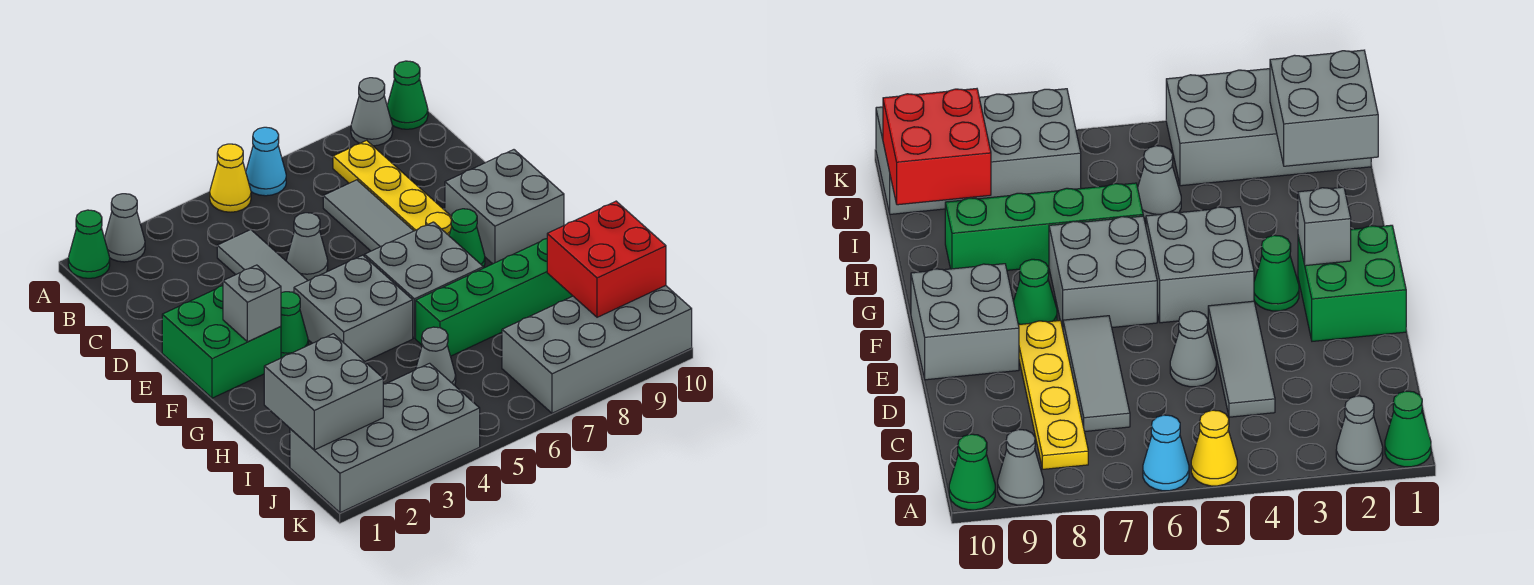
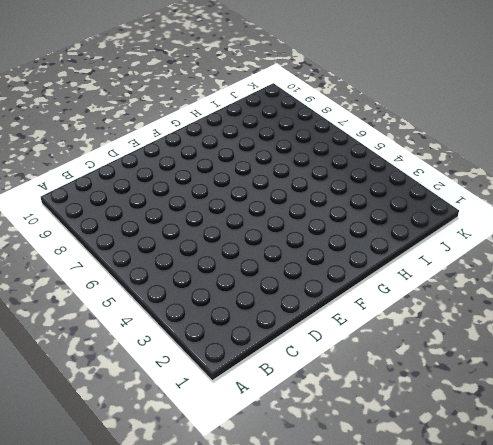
none -> green 1x1 cone [68,210,110,278]
none -> grey 1x1 cone [104,194,145,262]
none -> yellow 1x1 cone [210,144,251,212]

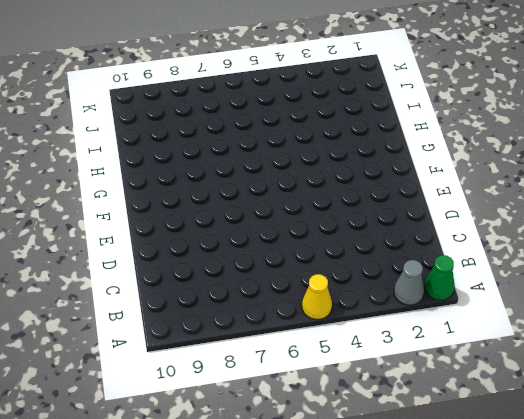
none -> cyan 1x1 cone [246,127,286,196]
none -> grey 1x1 cone [351,78,393,146]
none -> green 1x1 cone [387,61,428,129]

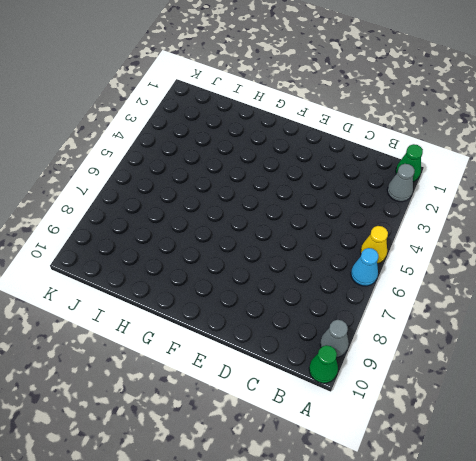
none -> yellow 1x4 plate [333,140,452,235]
none -> grey 1x3 tile [217,229,308,293]
none -> grey 1x3 tile [323,180,413,251]

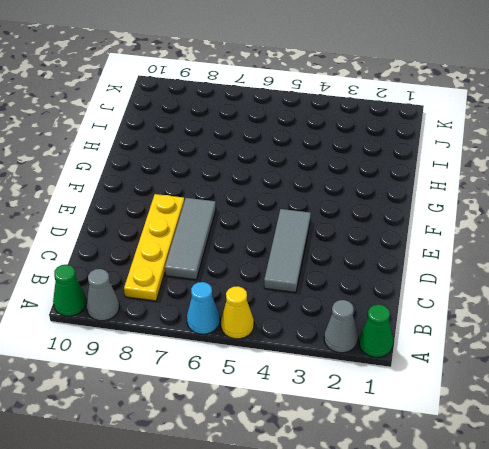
none -> grey 1x1 cone [286,213,328,281]
none -> green 2x2 brick [162,286,281,398]
none -> grey 2x2 brick [445,150,564,264]

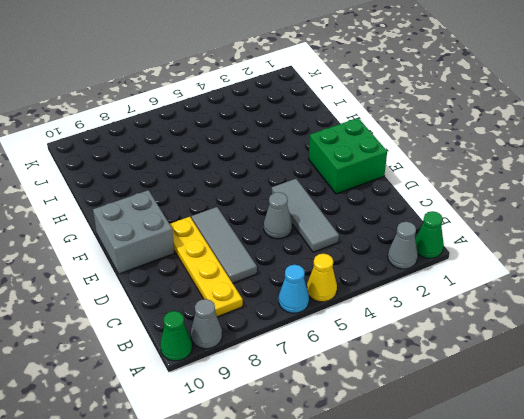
none -> green 1x1 cone [281,292,308,358]
none -> grey 2x2 brick [294,255,413,361]
none -> grey 2x2 brick [365,222,483,338]

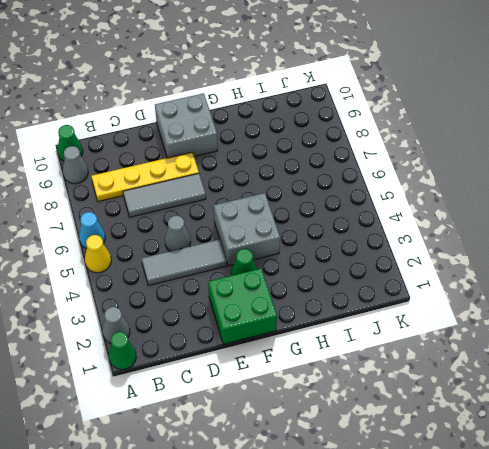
none -> grey 2x2 brick [365,222,483,338]
none -> green 1x1 cone [449,209,485,268]
none -> green 1x4 brick [416,239,572,356]

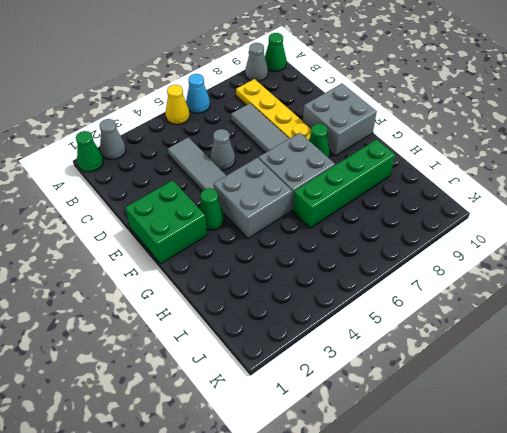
none -> grey 1x1 cone [416,327,456,385]
none -> grey 2x4 brick [290,363,480,513]
none -> grey 2x4 brick [502,286,692,413]

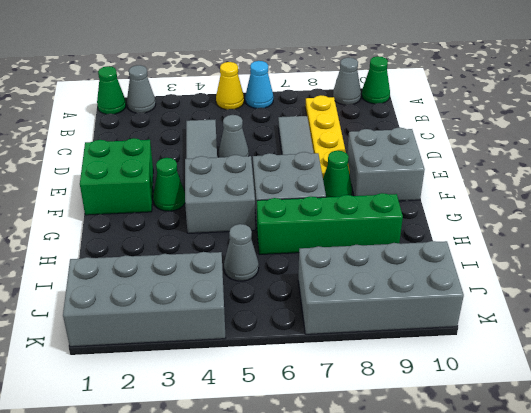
none -> grey 1x1 brick [223,265,281,342]
none -> grey 2x2 brick [264,334,383,450]
none -> red 2x2 brick [547,201,666,317]

